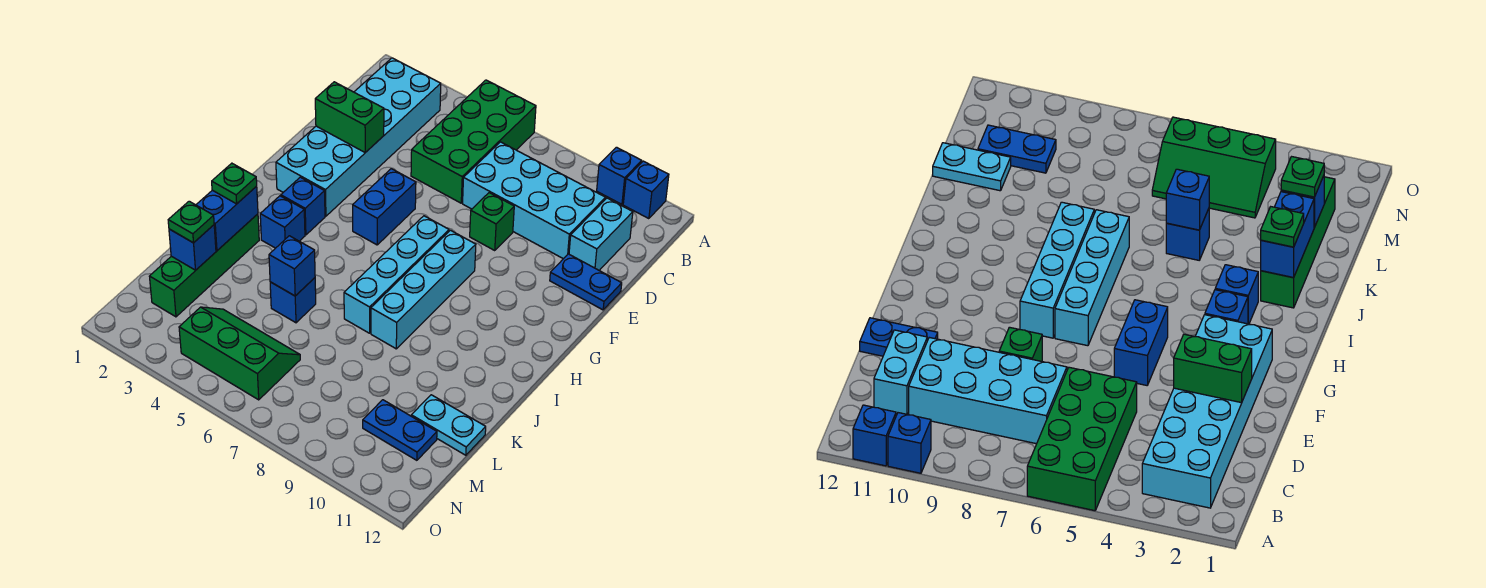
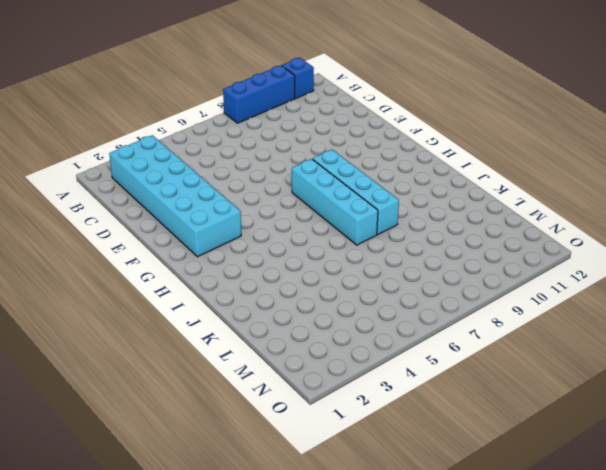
blue 1x3 brick [223,65,295,123] -> blue 1x1 brick [597,147,642,204]
none -> green 2x4 brick [411,80,536,203]
none -> cyan 2x4 brick [463,142,606,259]
none -> cyan 1x2 brick [569,198,633,270]

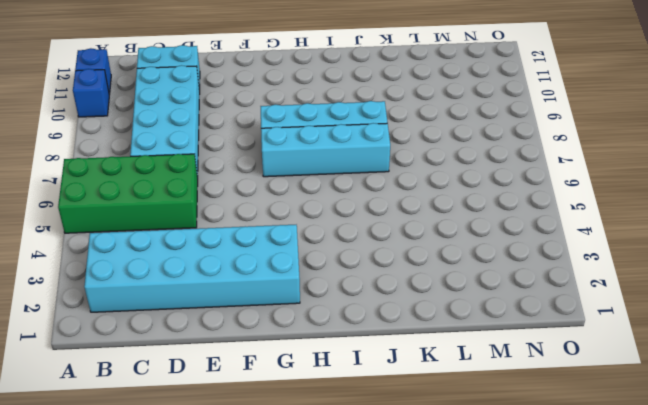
none -> green 1x1 brick [470,193,514,250]
none -> blue 1x2 plate [550,254,622,310]
none -> blue 1x2 brick [353,169,416,245]

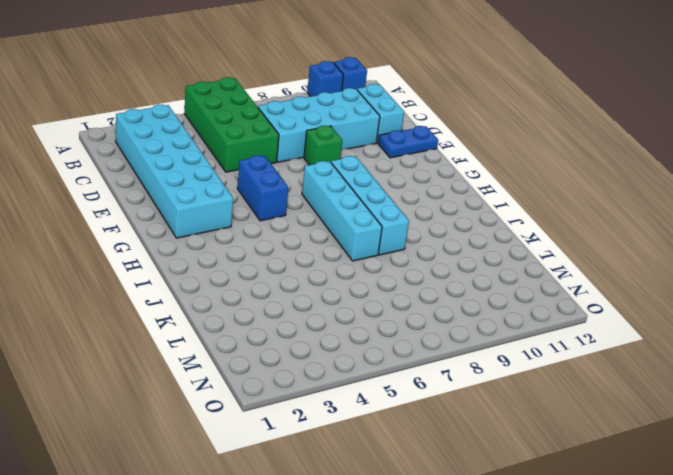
none -> blue 1x1 brick [281,177,325,235]
none -> blue 1x1 brick [260,196,305,248]
none -> green 1x4 brick [149,214,259,317]

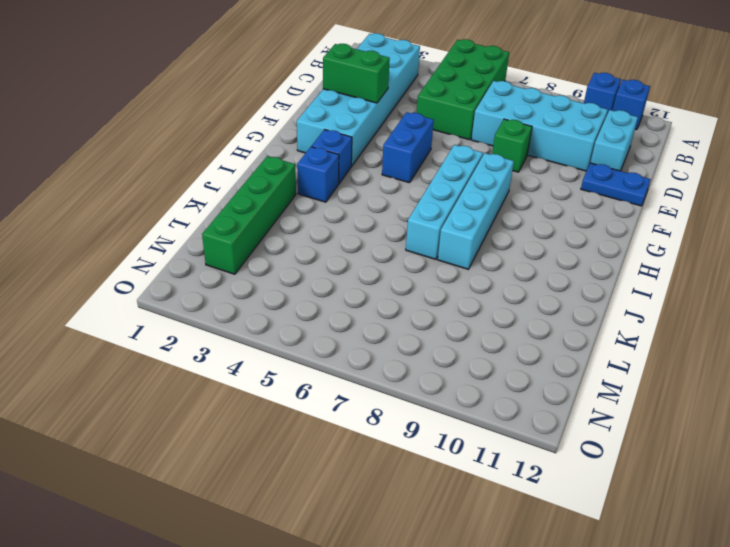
none -> blue 1x1 brick [270,278,316,323]
none -> cyan 1x2 plate [411,395,486,455]
none -> green 2x3 slope [179,307,300,400]

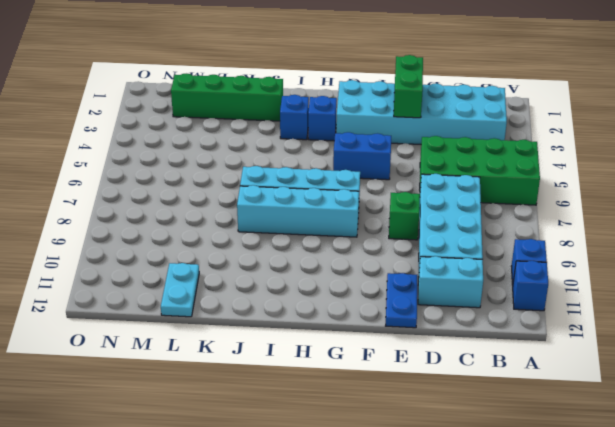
none -> blue 1x1 brick [270,278,316,323]
none -> green 2x3 slope [179,307,300,400]
none -> blue 1x2 plate [363,400,437,460]

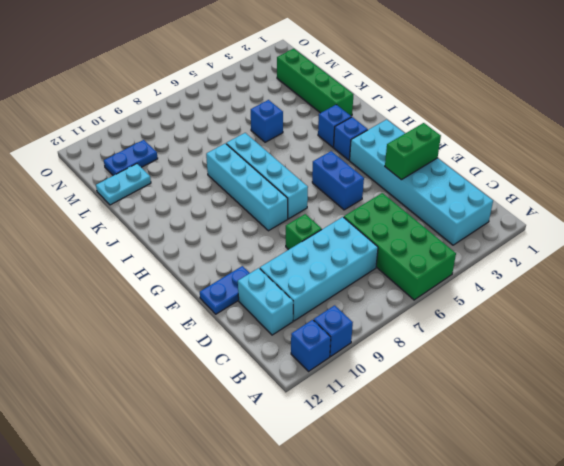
none -> green 2x3 slope [179,307,300,400]
none -> blue 1x2 brick [196,186,258,251]
none -> blue 1x1 brick [269,236,315,296]

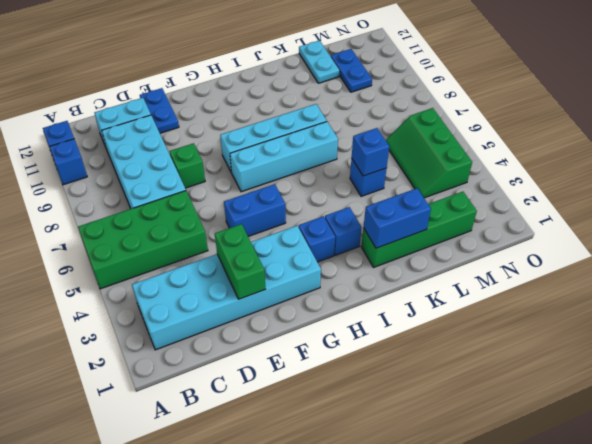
none -> blue 1x1 brick [169,225,216,270]
none -> green 1x1 plate [212,163,257,204]
none -> green 1x1 plate [168,201,214,243]

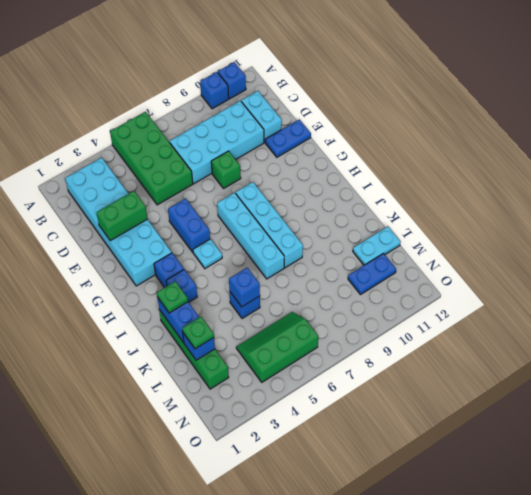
cyan 1x1 plate [193,239,222,268] -> none

